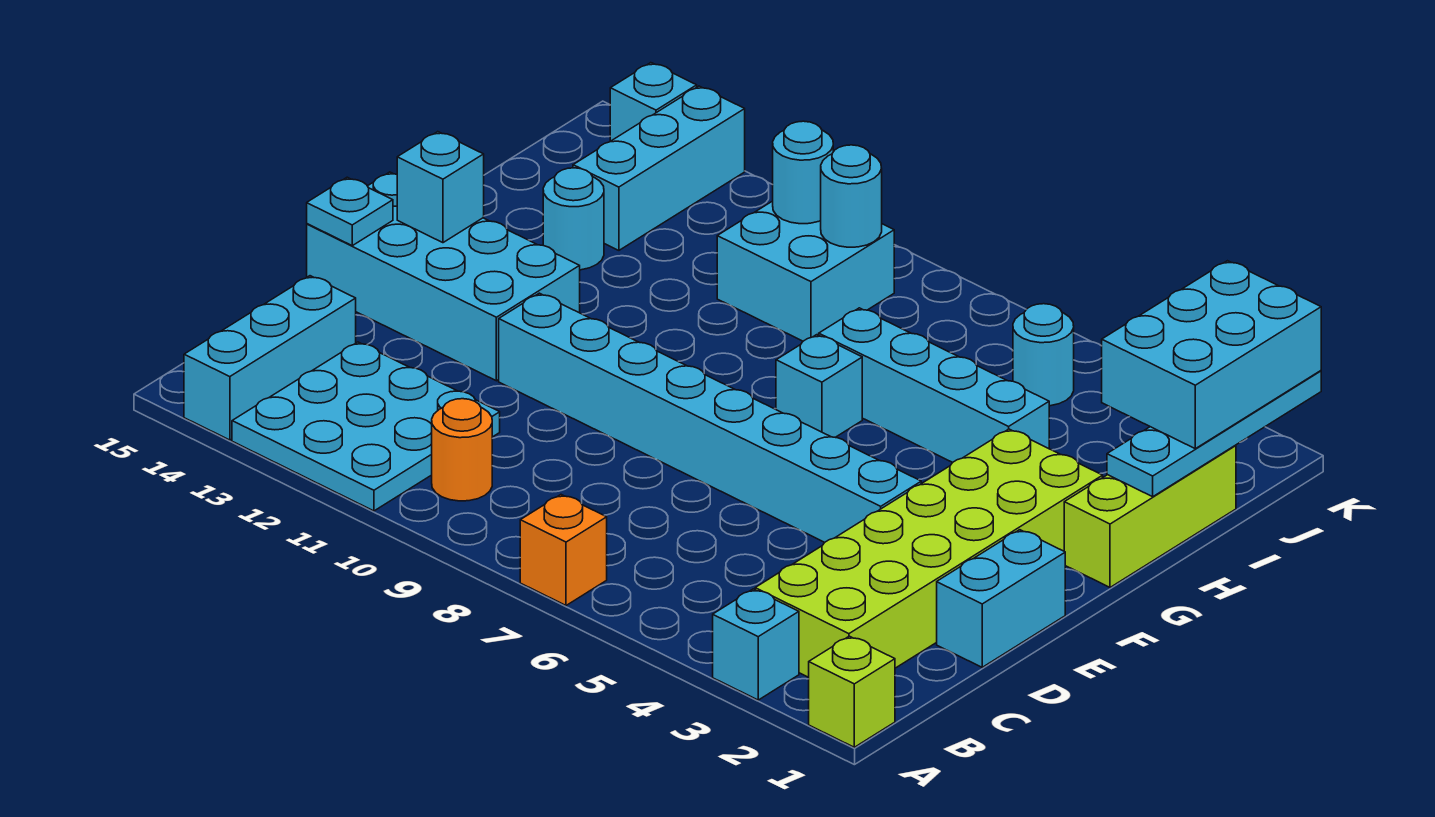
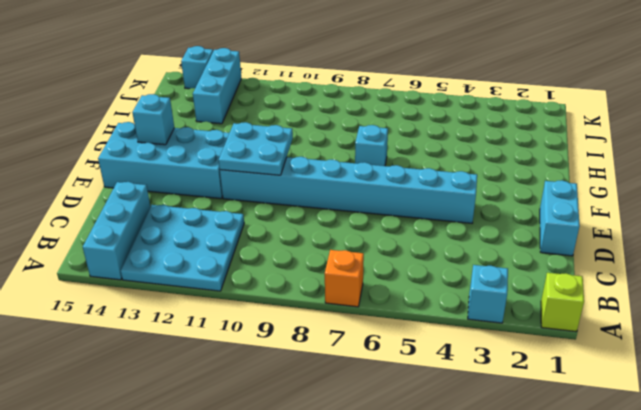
cyan 2x2 plate [219,122,293,175] -> none
none -> lime 2x6 brick [755,429,1103,677]
none -> orange 1x1 round brick [432,399,492,501]
none -> lime 1x3 brick [1064,445,1236,587]

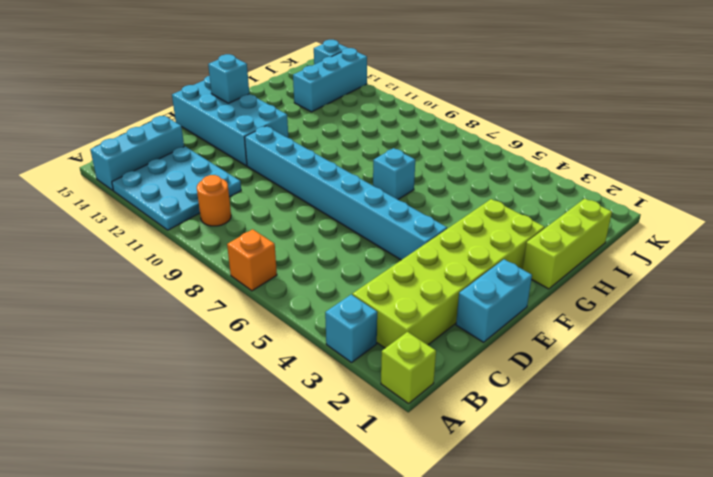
none -> cyan 1x4 brick [819,308,1049,462]
none -> cyan 1x1 round brick [543,168,604,270]
none -> cyan 2x2 brick [717,201,894,341]

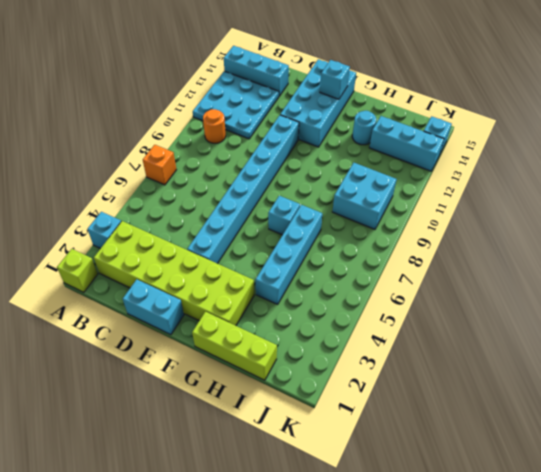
none -> cyan 1x1 round brick [1013,304,1074,406]
none -> cyan 1x1 plate [307,177,393,246]
none -> cyan 1x4 plate [1107,371,1321,497]

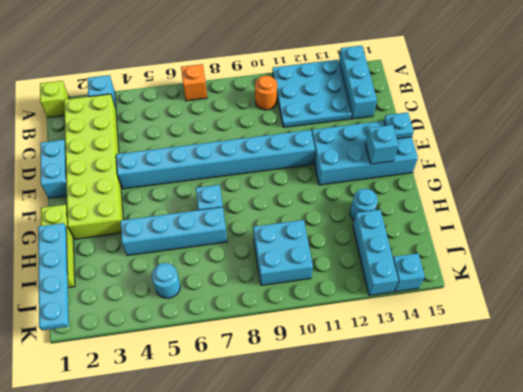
none -> cyan 1x1 round brick [821,145,882,247]
none -> cyan 1x1 round brick [773,121,833,224]
none -> cyan 2x3 brick [1102,261,1321,449]

